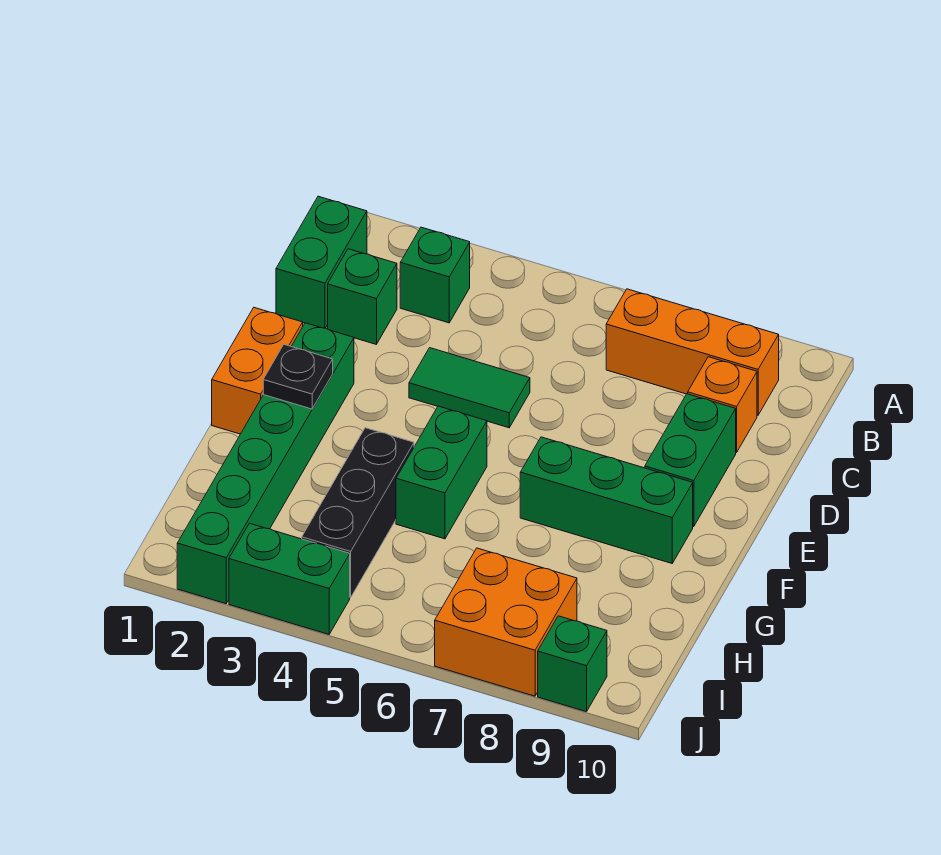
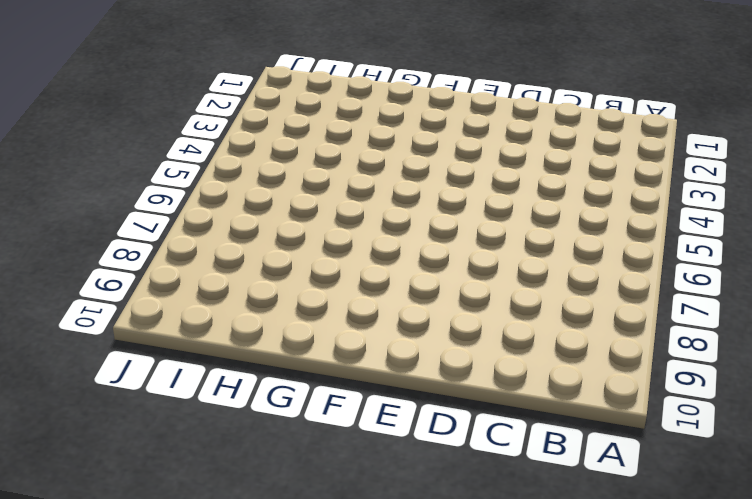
none -> green 1x2 brick [276,196,367,328]
none -> green 1x1 brick [400,227,470,323]
none -> orange 1x3 brick [606,289,779,415]

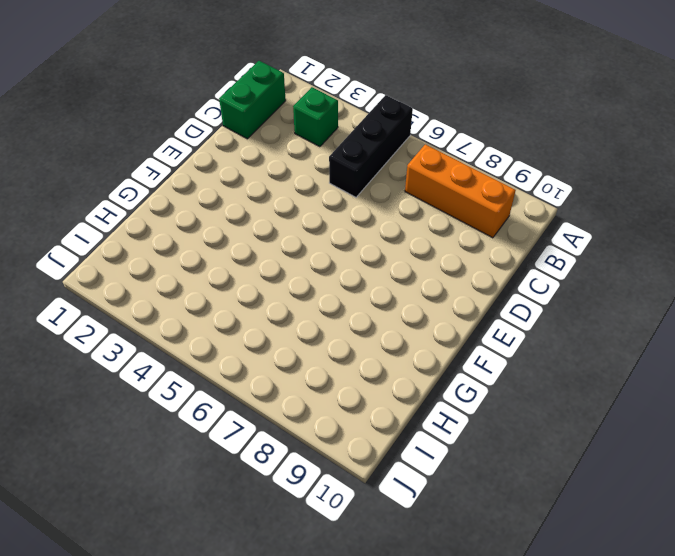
black 1x3 brick [329,95,413,197] -> black 1x3 brick moved to [302,428,414,597]
none -> green 1x1 brick [328,249,397,344]
none -> orange 1x1 brick [688,357,757,452]
none -> green 1x2 tile [409,348,530,428]

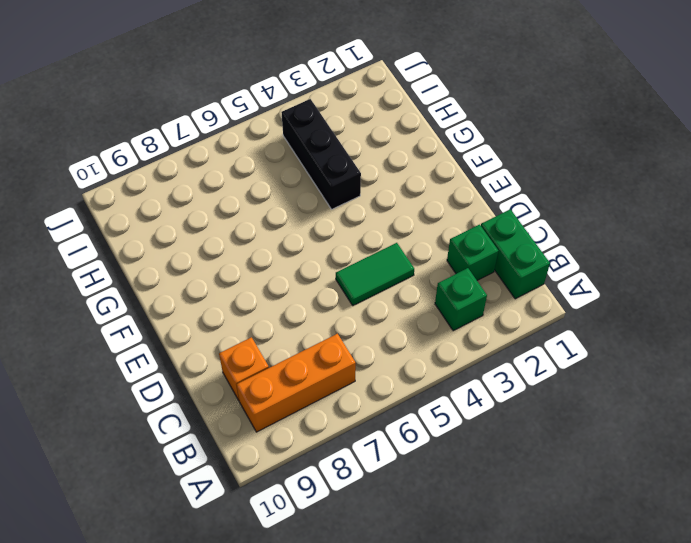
none -> green 1x2 brick [645,394,736,527]
none -> orange 1x2 brick [212,308,303,434]
none -> green 1x6 brick [177,323,354,604]

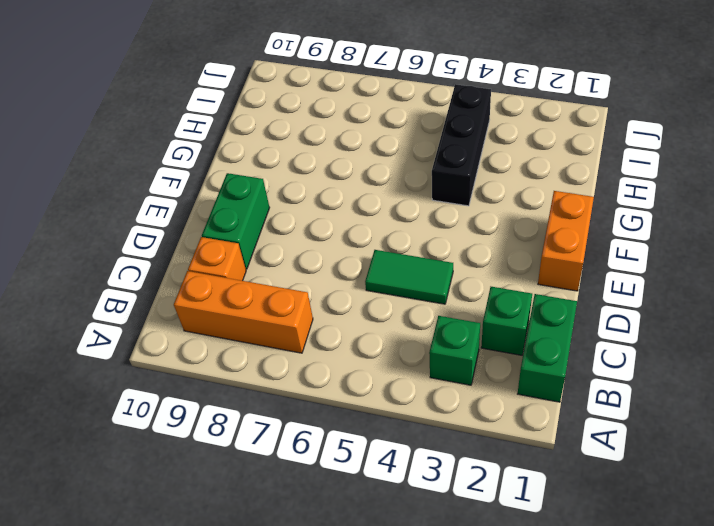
none -> green 1x6 brick [177,323,354,604]
none -> green 1x2 brick [396,406,487,539]
none -> green 1x3 brick [520,437,693,563]

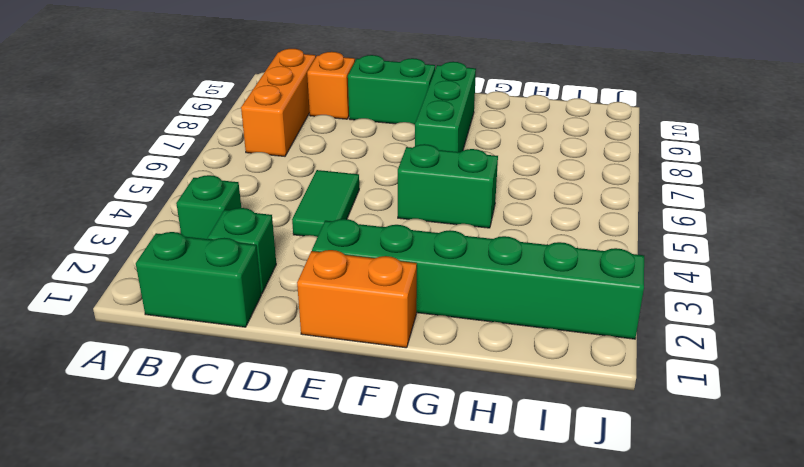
none -> black 1x3 brick [302,428,414,597]
none -> orange 2x2 brick [435,548,577,696]
none -> green 1x2 brick [229,523,350,634]

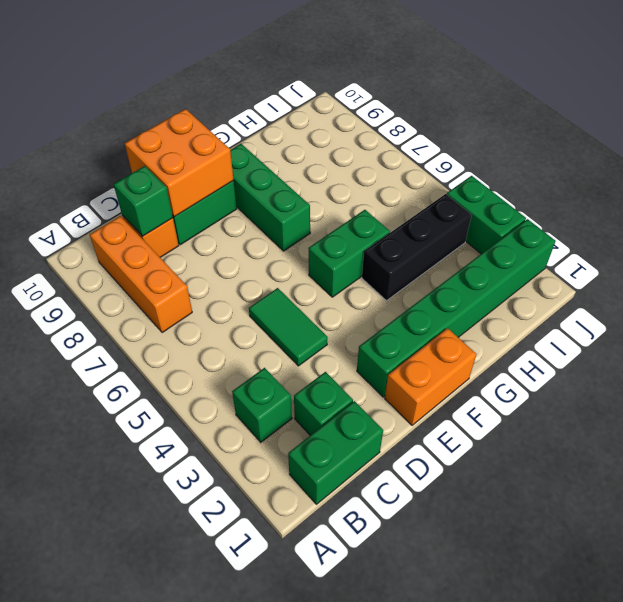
green 1x1 brick [114,166,173,236] -> green 1x1 brick moved to [538,616,607,712]
orange 2x2 brick [125,109,234,217] -> orange 2x2 brick moved to [435,548,577,696]
none -> black 1x1 plate [263,345,333,409]

